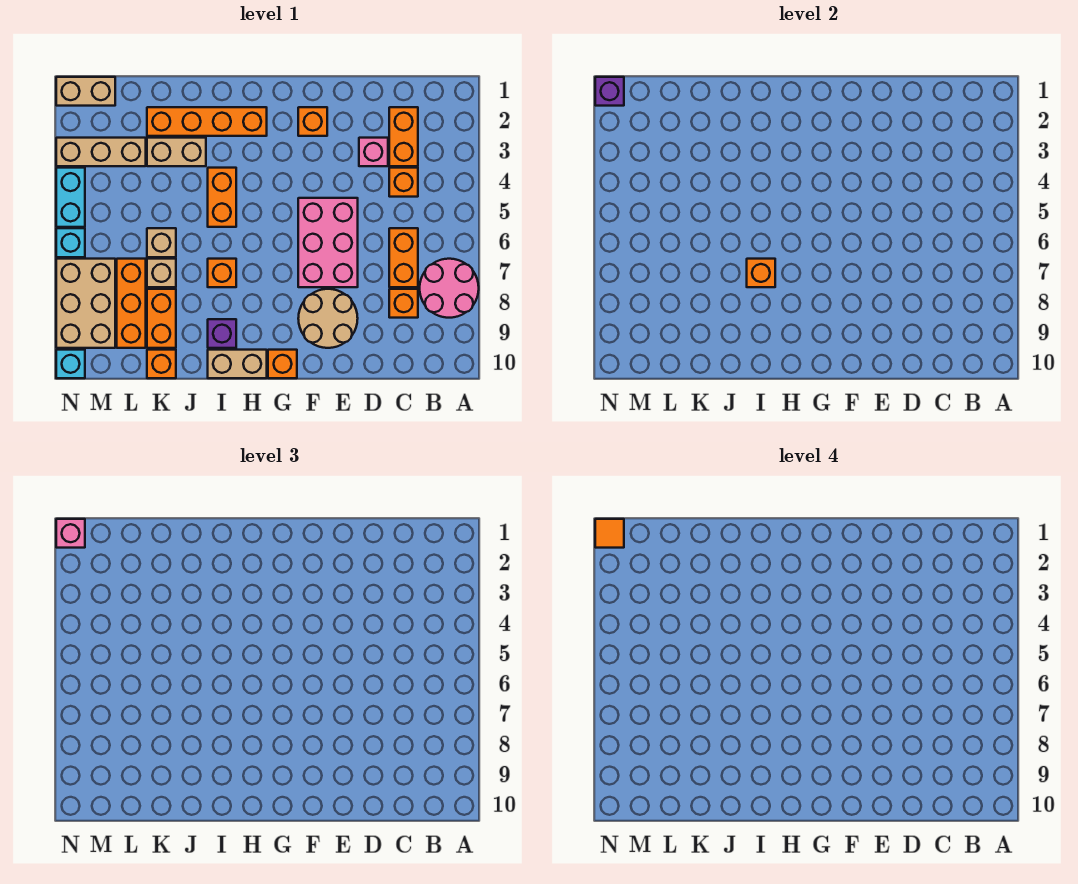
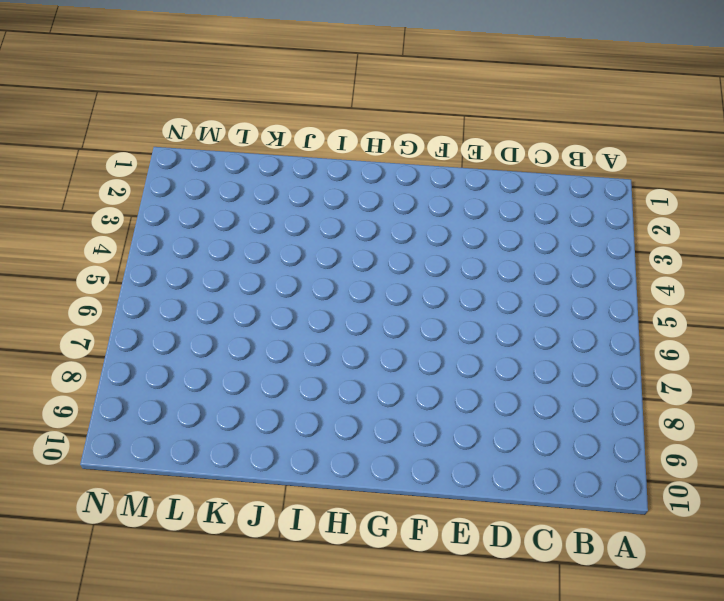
none -> pink 2x2 round brick [420,259,479,318]
none -> orange 1x2 brick [389,107,418,166]
none -> orange 1x1 brick [389,168,418,197]
none -> orange 1x2 brick [389,228,418,287]

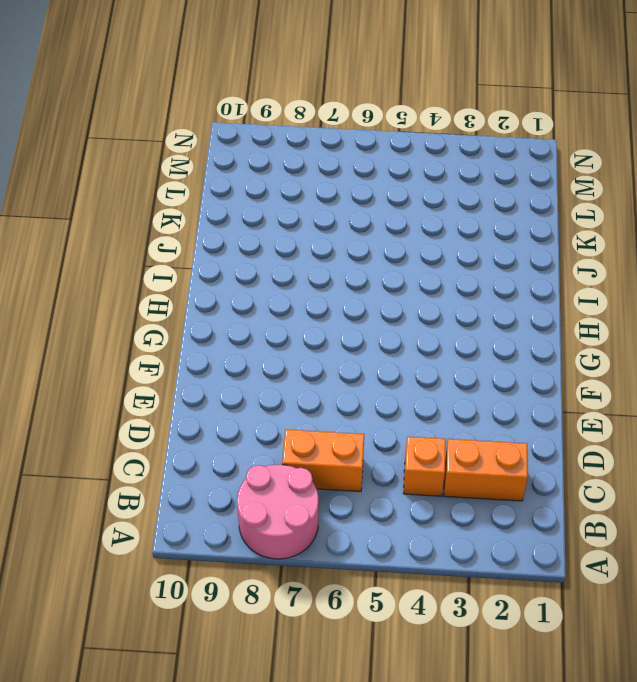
none -> orange 1x1 brick [389,289,418,318]
none -> pink 1x1 brick [359,138,388,166]
none -> pink 2x3 brick [298,198,358,287]
none -> tan 2x2 round brick [298,289,358,348]

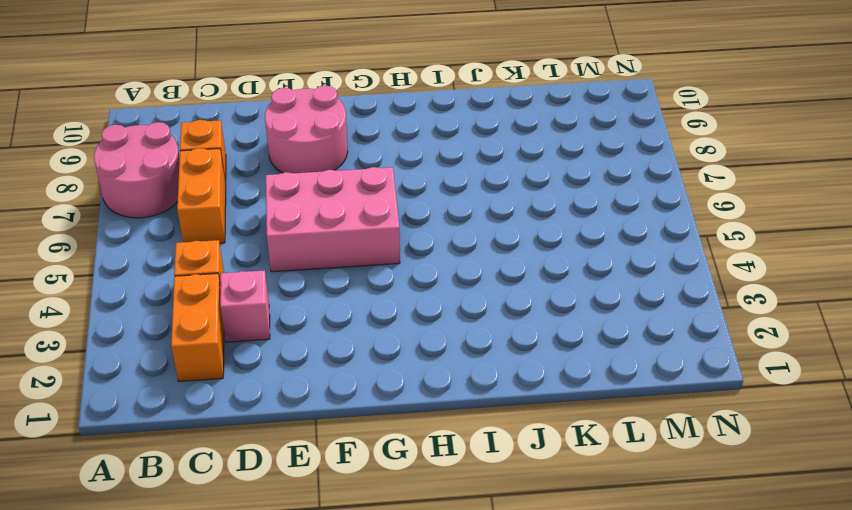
pink 2x3 brick [266,167,400,272] -> pink 2x3 brick turned to [298,198,358,287]
pink 2x2 round brick [265,85,348,173] -> tan 2x2 round brick [298,289,358,348]
none -> orange 1x1 brick [298,107,327,136]
none -> orange 1x1 brick [268,350,297,378]
none -> orange 1x4 brick [147,107,267,136]
none -> tan 1x2 brick [208,350,267,378]

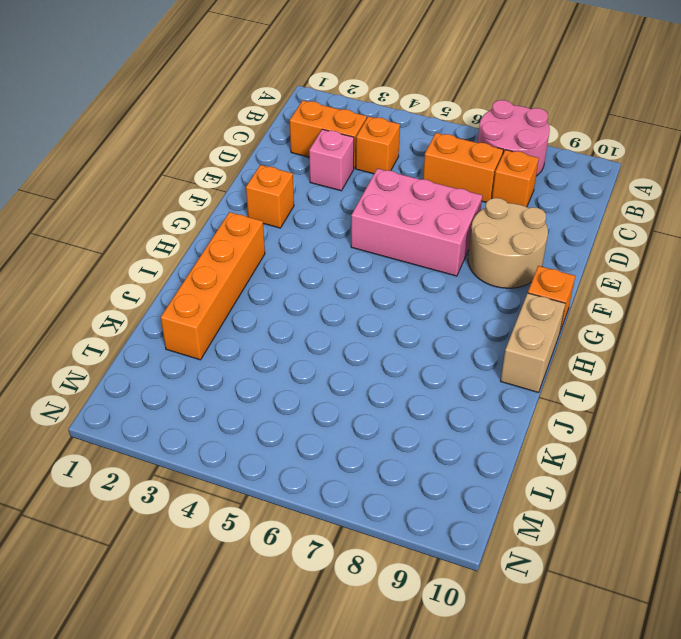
none -> orange 1x2 brick [208,168,236,227]
none -> orange 1x1 brick [208,259,236,287]
none -> purple 1x1 brick [208,319,236,348]
none -> tan 1x2 brick [147,138,206,166]

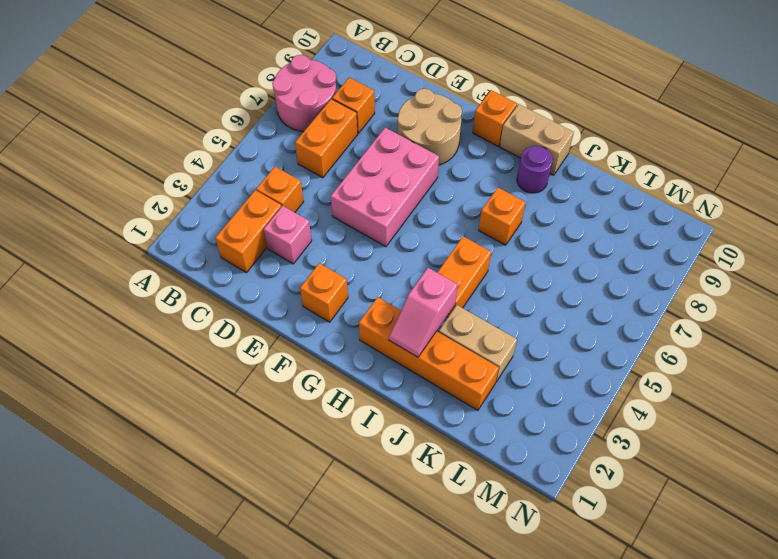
pink 1x2 slope [389,268,458,357] -> none
purple 1x1 round brick [517,146,553,193] -> purple 1x1 brick [208,319,236,348]
none -> tan 1x1 brick [147,228,176,257]
none -> tan 1x1 brick [147,259,176,287]
none -> orange 1x2 brick [147,289,176,348]
none -> orange 1x1 brick [147,350,176,378]

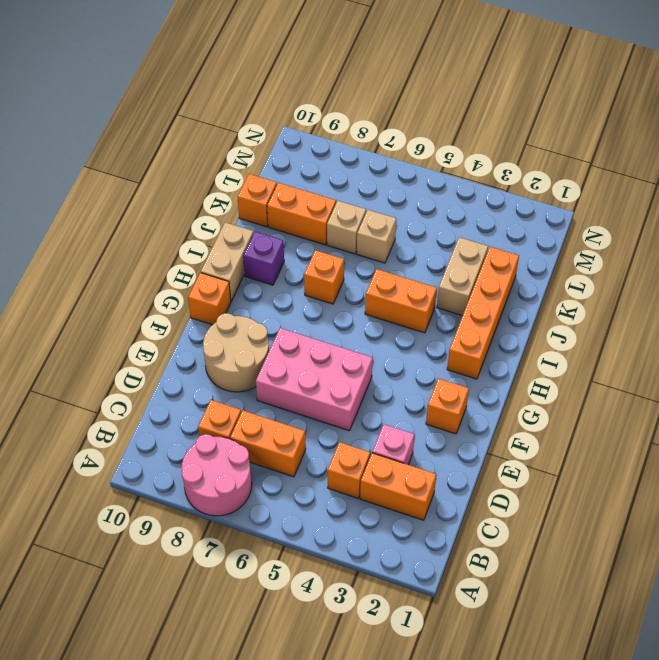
none -> tan 1x3 brick [56,138,146,166]
none -> orange 1x3 brick [117,259,146,348]
none -> tan 1x2 brick [56,77,115,106]
none -> tan 2x3 brick [56,259,115,348]

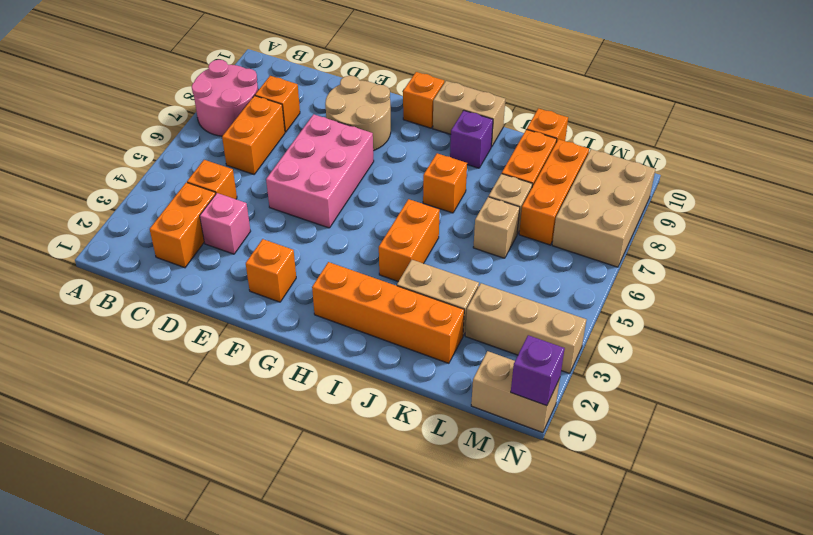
none -> cyan 1x2 brick [56,168,85,227]
none -> cyan 1x1 brick [56,228,85,257]
none -> cyan 1x1 brick [56,350,85,378]
none -> orange 1x1 brick [747,259,775,287]

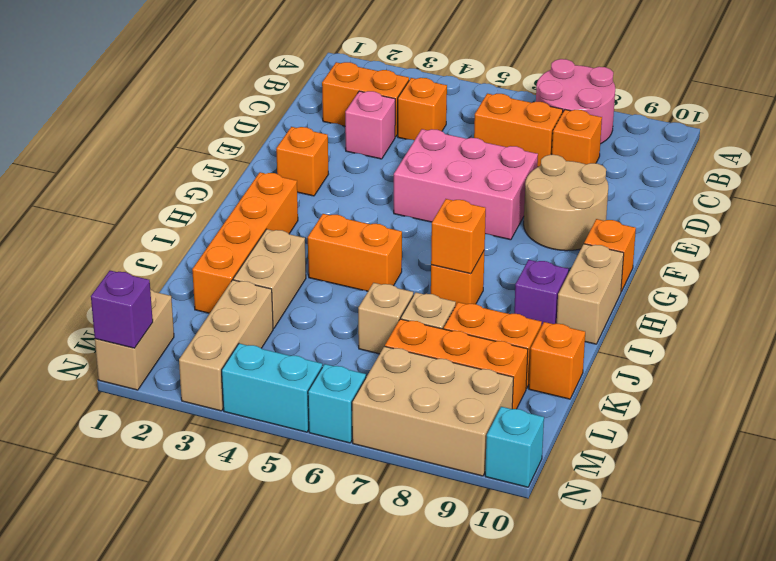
none -> pink 1x1 brick [56,519,85,548]
none -> orange 1x1 tile [595,519,624,548]

